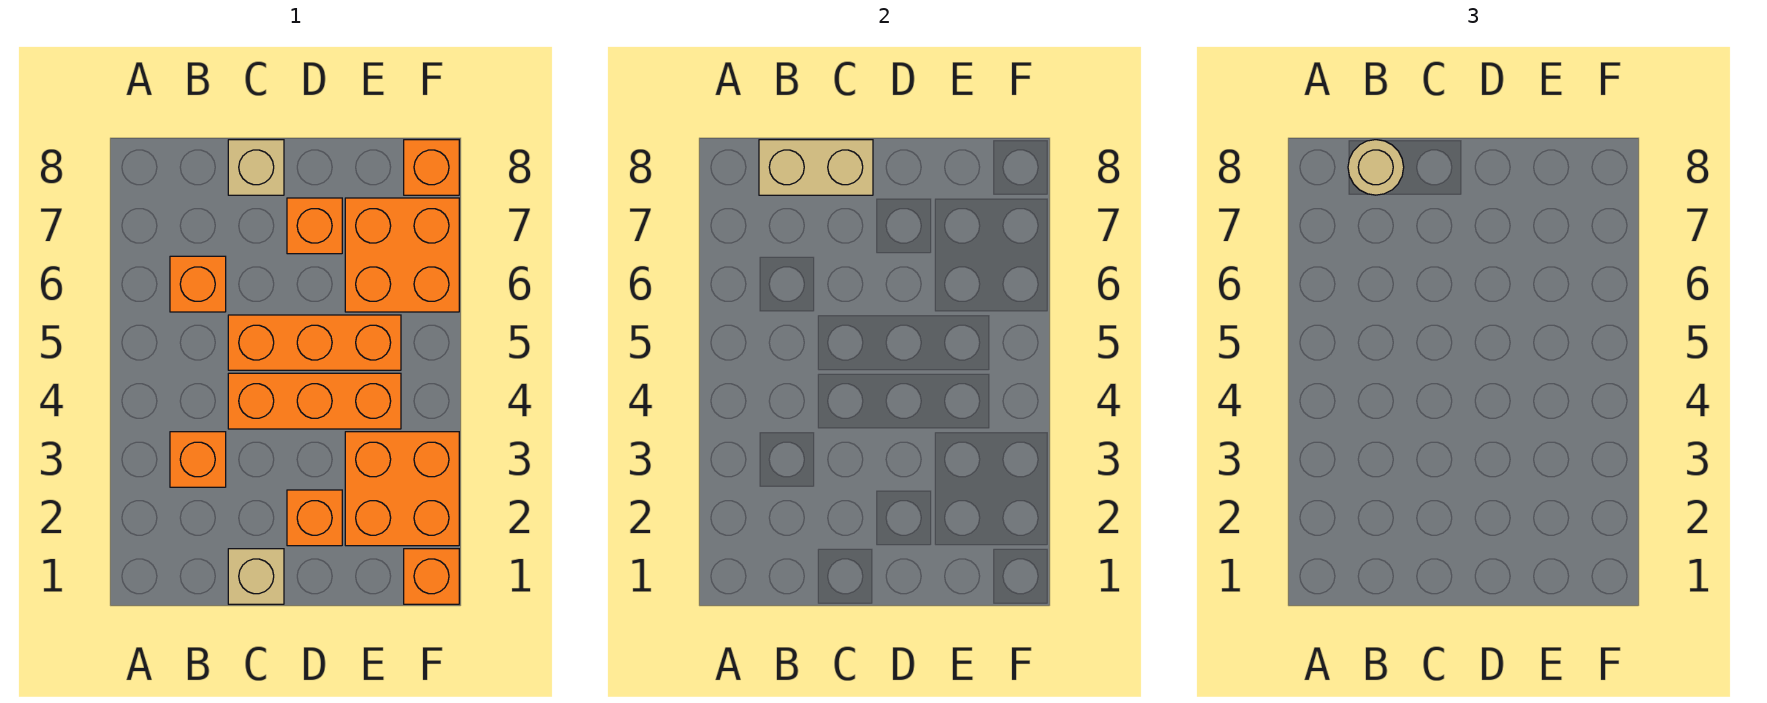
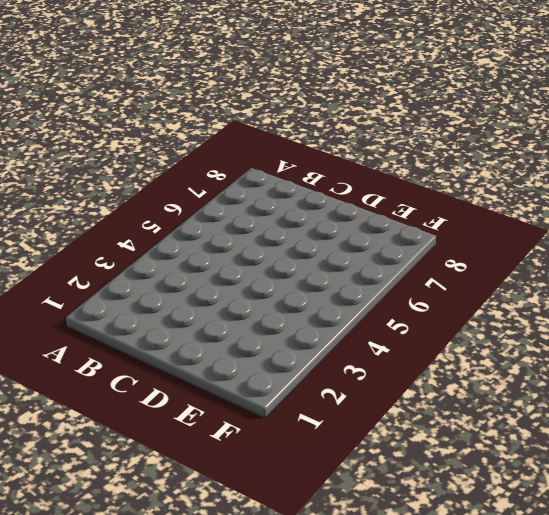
none -> orange 1x1 brick [170,432,226,487]
none -> orange 1x1 brick [170,256,226,312]
none -> tan 1x1 brick [228,549,284,604]

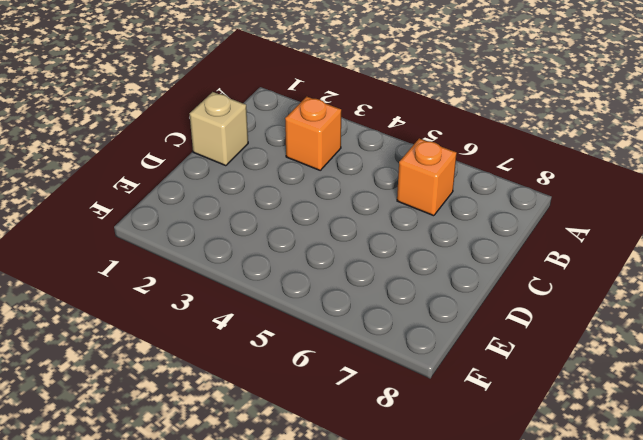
none -> orange 1x3 brick [228,373,401,429]
none -> orange 1x3 brick [228,315,401,370]
none -> tan 1x1 brick [228,140,284,195]

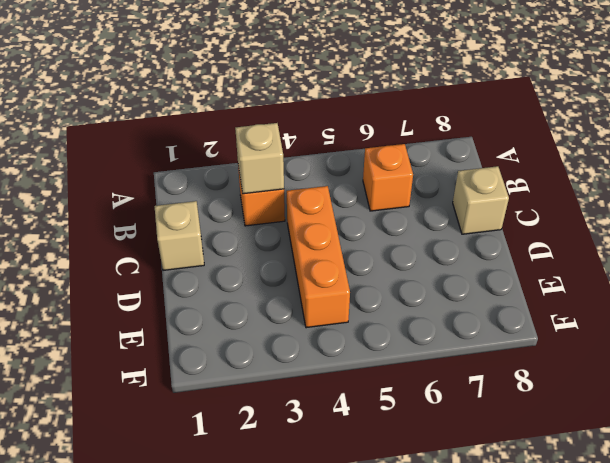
tan 1x1 brick [235,123,284,194] -> none
none -> orange 1x3 brick [228,315,401,370]
none -> orange 1x1 brick [287,490,342,546]
none -> orange 1x1 brick [287,198,342,254]

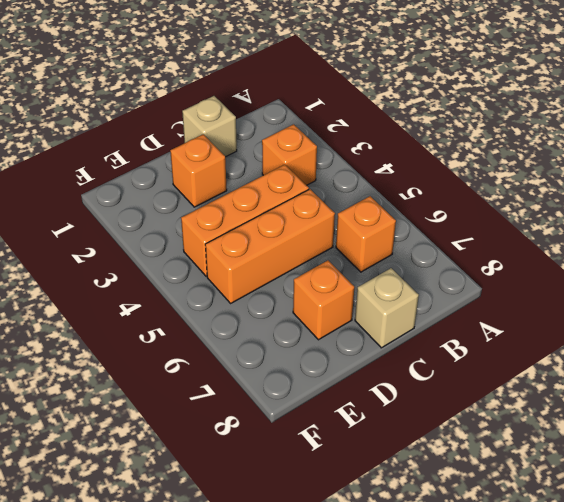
none -> orange 2x2 brick [345,432,459,546]
none -> orange 2x2 brick [345,198,459,312]
none -> orange 1x1 brick [404,549,459,604]

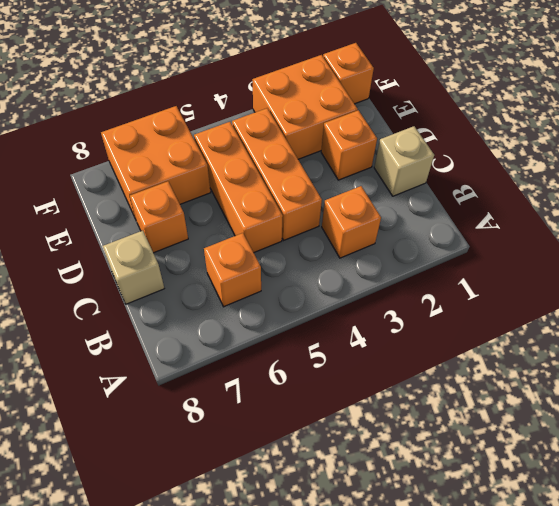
none -> orange 1x1 brick [404,140,459,195]
none -> tan 1x2 brick [759,140,873,195]
none -> tan 1x1 round brick [1348,140,1404,195]

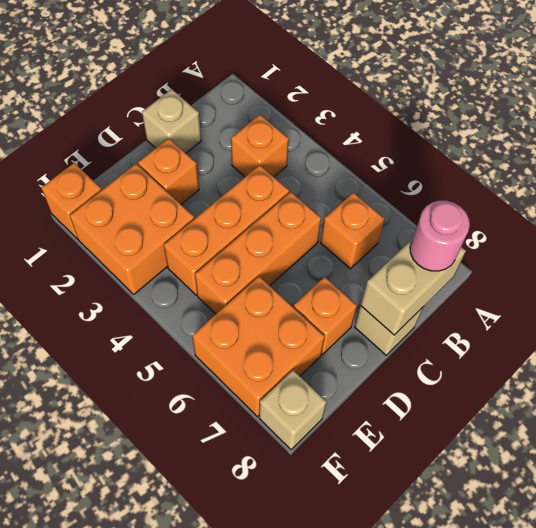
pink 1x1 round brick [410,201,470,271] -> tan 1x1 round brick [1348,140,1404,195]
tan 1x1 brick [259,370,327,450] -> orange 1x1 brick [404,140,459,195]

